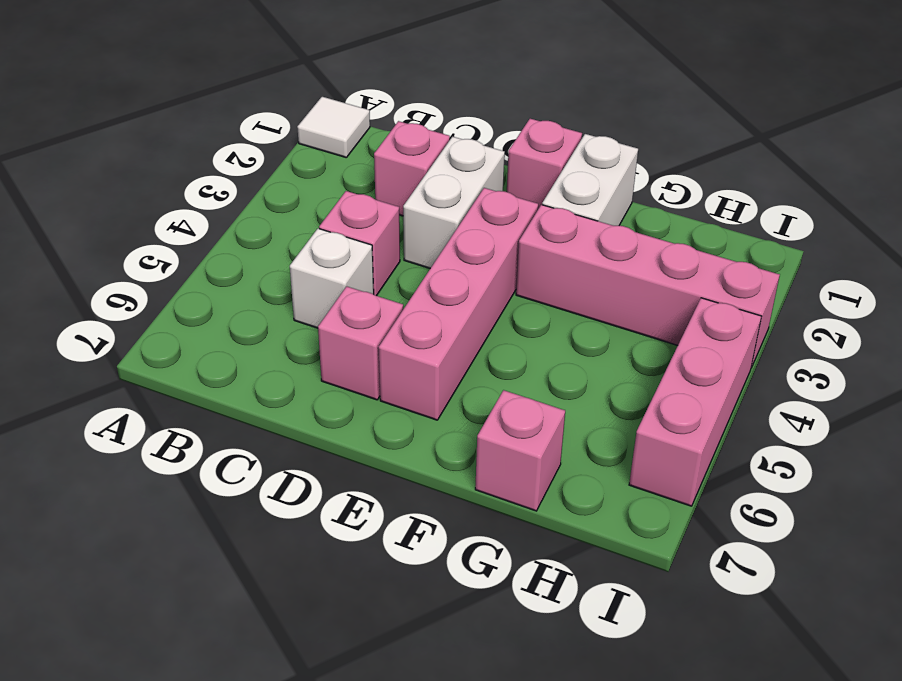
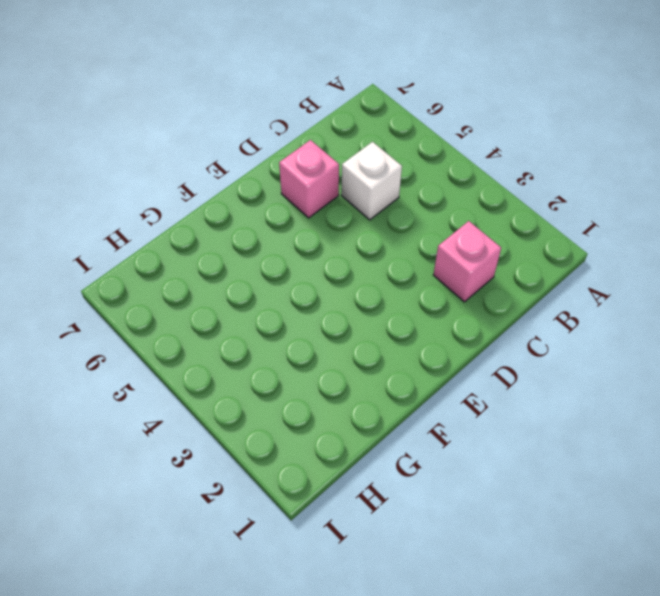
none -> white 1x1 tile [297,97,370,158]
none -> pink 1x1 brick [319,191,400,296]
none -> white 1x2 brick [403,137,505,268]

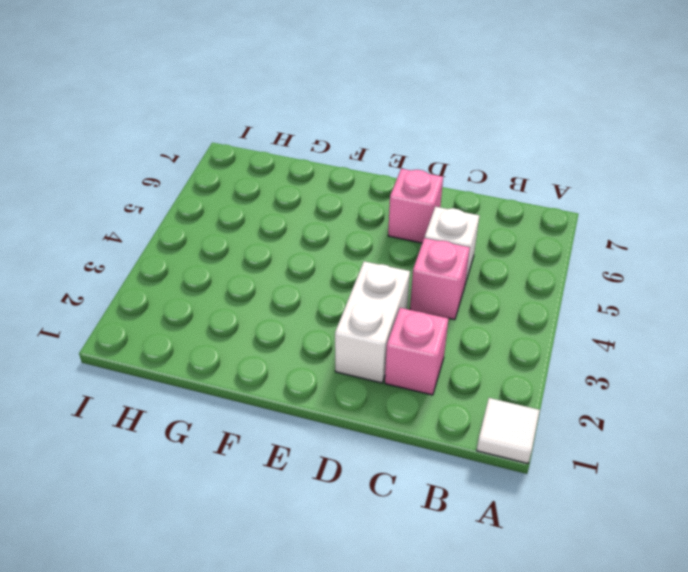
none -> pink 1x1 brick [507,119,582,209]
none -> pink 1x4 brick [379,188,538,420]
none -> white 1x2 brick [542,134,638,226]

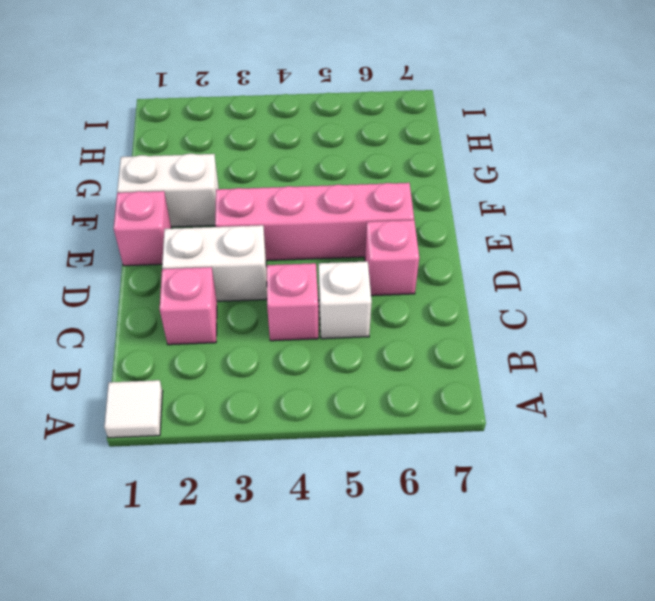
none -> pink 1x4 brick [516,205,780,368]
none -> pink 1x1 brick [475,390,565,511]
none -> pink 1x3 brick [629,298,761,506]

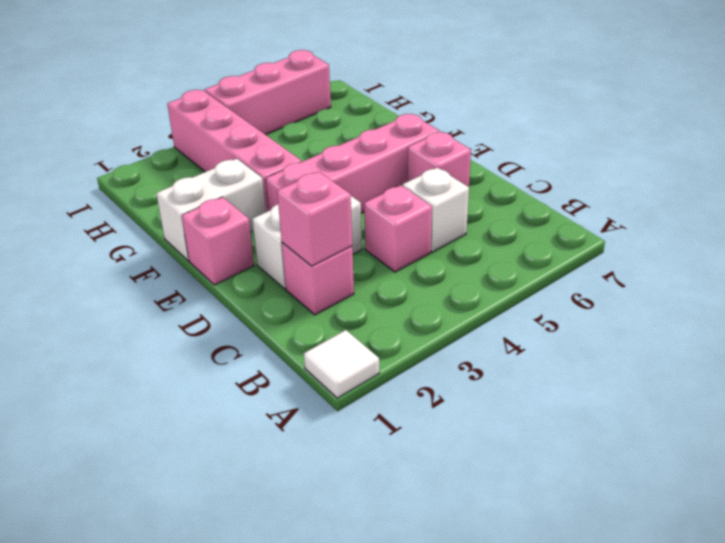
pink 1x1 brick [277,172,352,266] -> pink 1x1 brick moved to [475,390,565,511]

